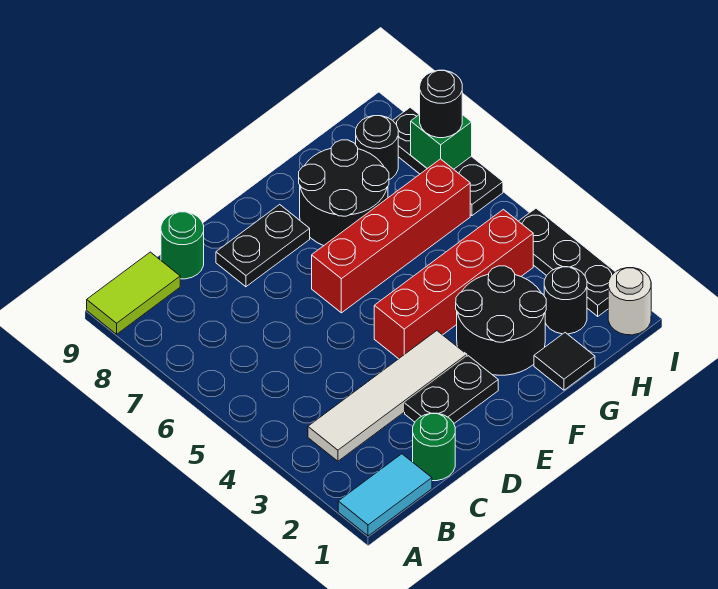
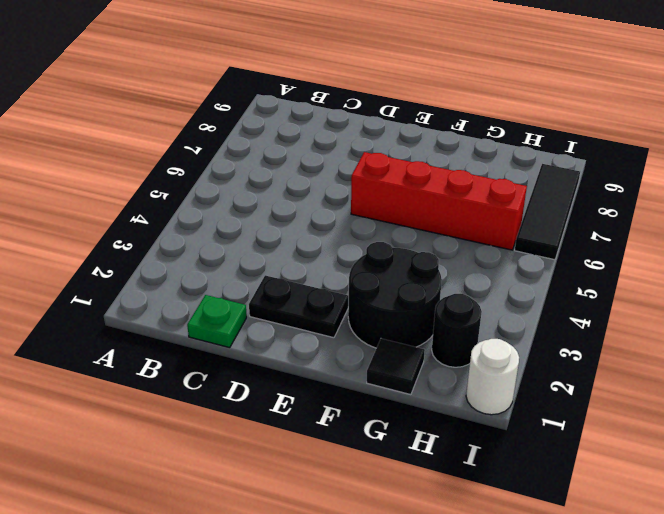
green 1x1 plate [187,295,247,348] -> green 1x1 round brick [413,413,455,481]
black 1x3 tile [515,164,580,260] -> black 1x3 plate [393,107,503,216]
none -> cyan 1x2 tile [338,454,432,536]
none -> lime 1x2 tile [87,252,180,334]
none -> white 1x4 tile [308,331,467,461]

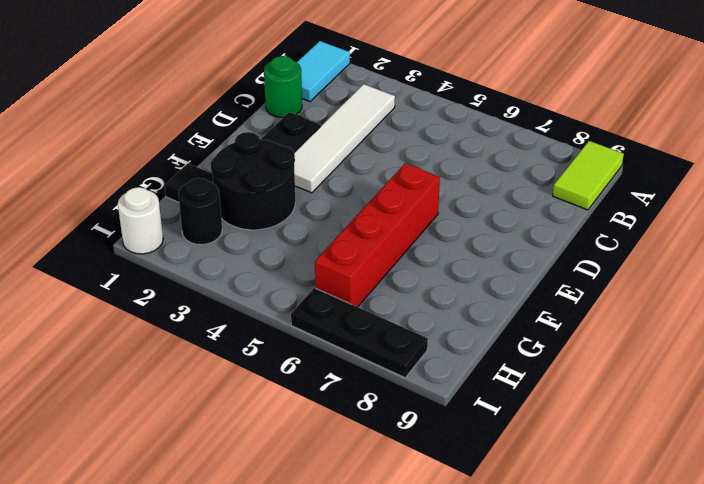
none -> green 1x1 round brick [161,212,204,279]
none -> black 1x2 plate [216,205,310,287]
none -> red 1x4 brick [374,209,533,359]

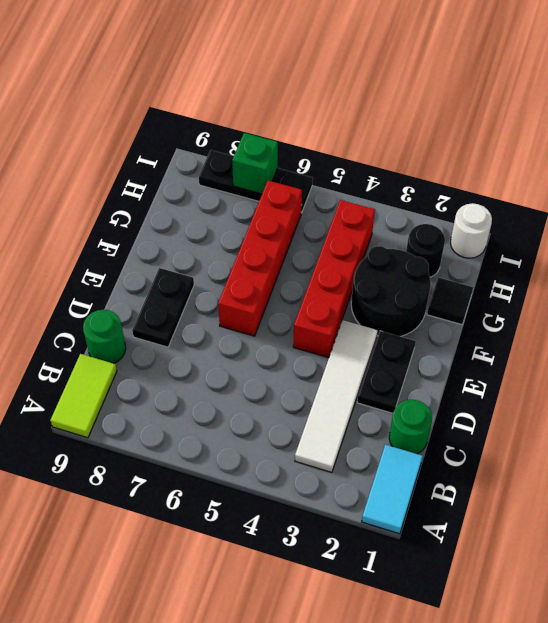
none -> black 2x2 round brick [299,140,389,246]
none -> black 1x1 round brick [356,116,398,180]
none -> black 1x3 plate [519,208,615,316]

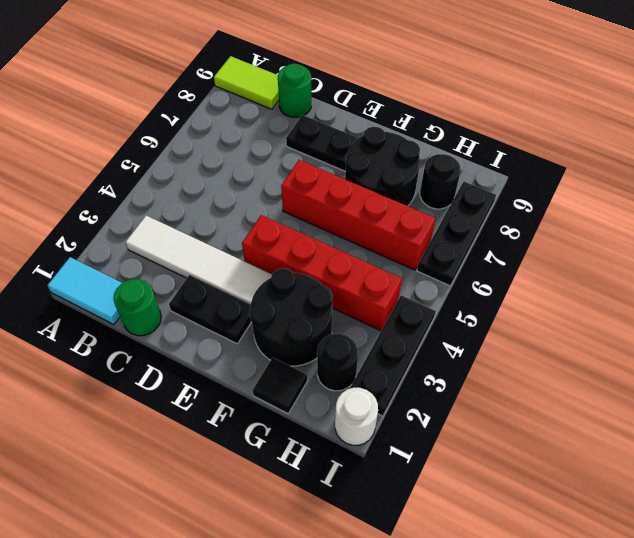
none -> green 1x1 brick [411,114,472,169]
none -> black 1x1 round brick [420,70,462,138]

